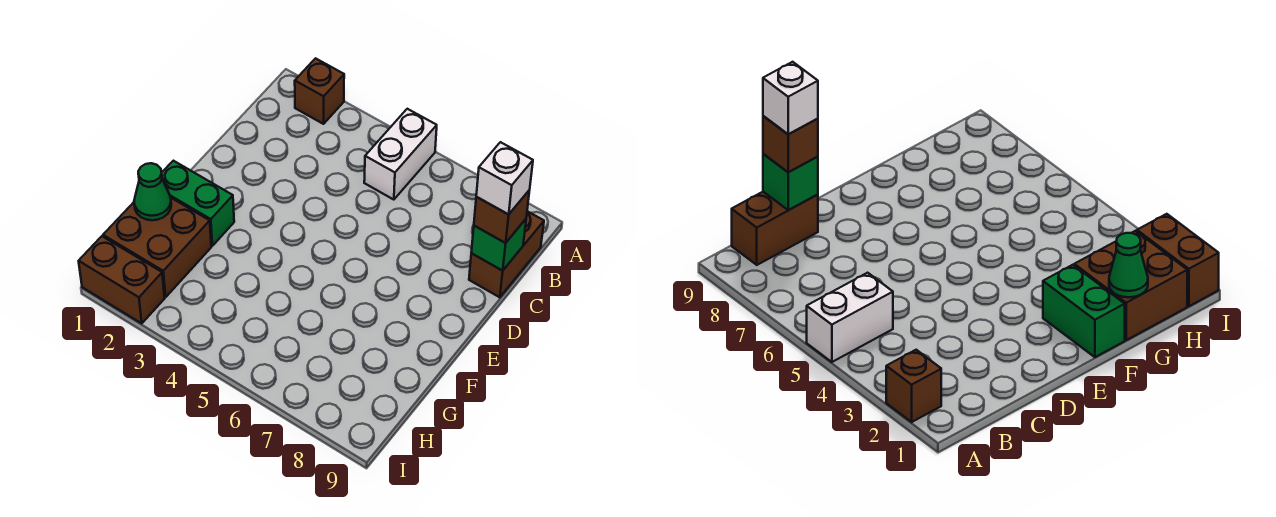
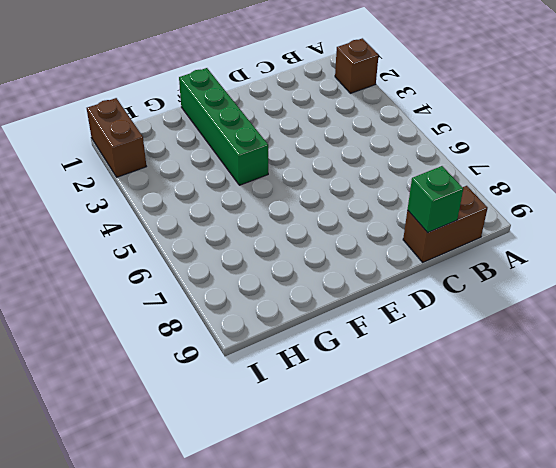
green 1x4 brick [179,68,268,185] -> green 1x2 brick [162,161,234,246]
none -> white 1x2 brick [364,109,437,200]
none -> brown 2x2 brick [103,198,211,297]

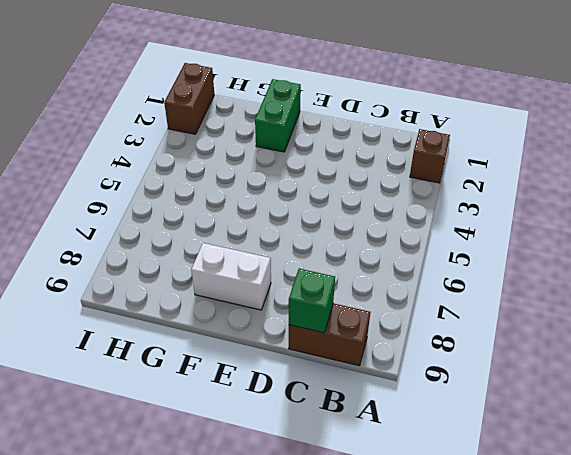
white 1x2 brick [191,243,271,310] -> white 1x2 brick moved to [364,109,437,200]
none -> brown 2x2 brick [103,198,211,297]
none -> green 1x1 cone [134,163,171,220]

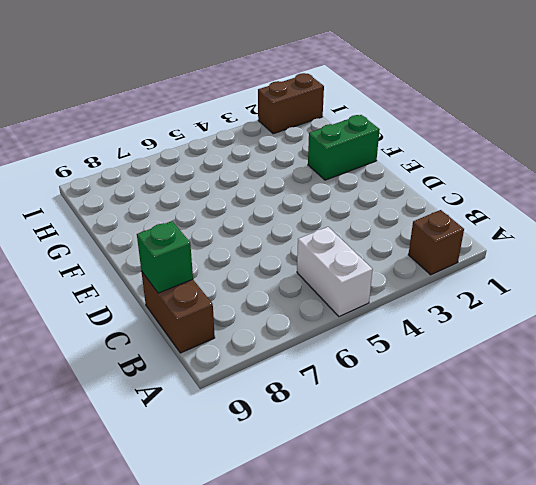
none -> brown 2x2 brick [103,198,211,297]
none -> green 1x1 cone [134,163,171,220]

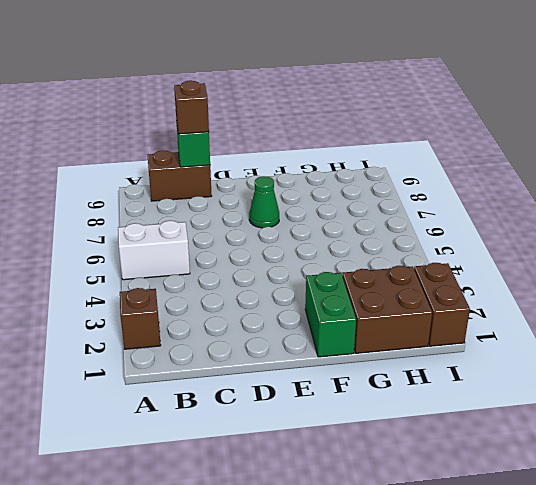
green 1x1 cone [249,176,279,228] -> green 1x1 cone moved to [134,163,171,220]
none -> white 1x1 brick [476,142,533,214]

